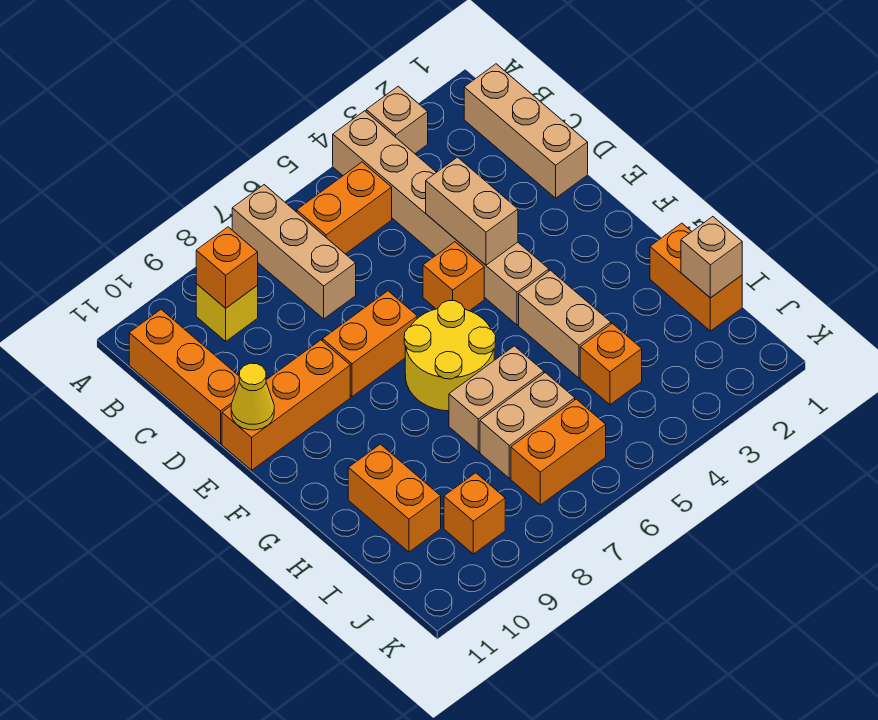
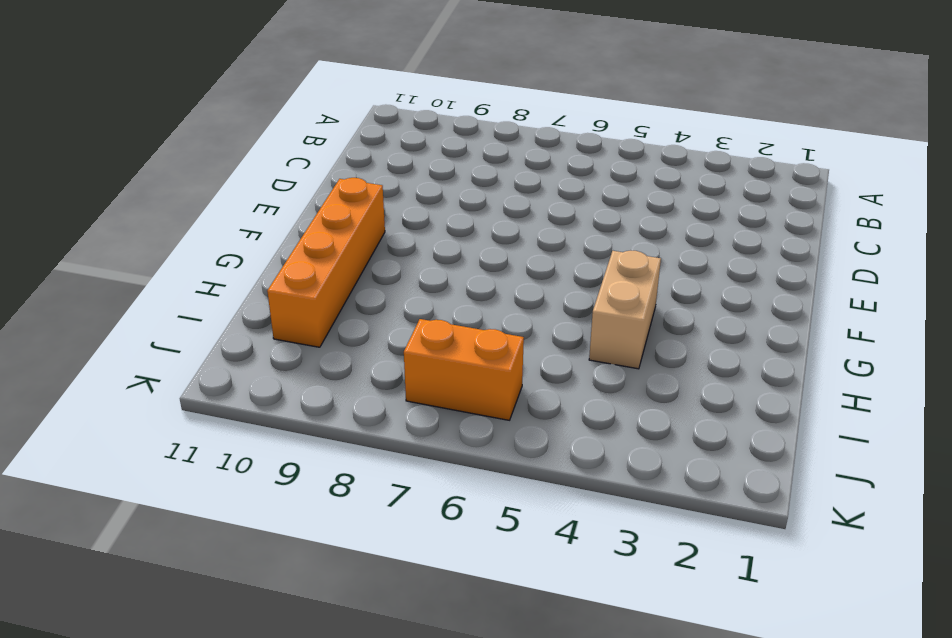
orange 1x4 brick [267,178,385,347] -> orange 1x2 brick [348,444,441,552]
none -> tan 1x1 brick [366,86,428,153]
none -> tan 1x6 brick [333,111,549,325]
none -> tan 1x3 brick [232,185,356,319]

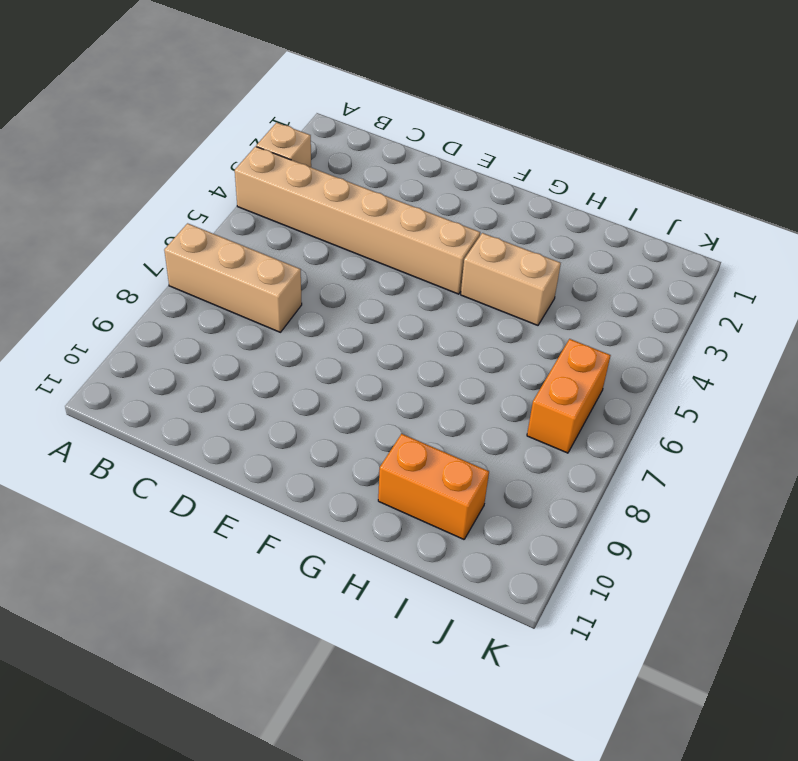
none -> tan 1x3 brick [464,64,588,198]
none -> orange 1x2 brick [297,162,392,254]
none -> yellow 1x1 brick [196,284,258,341]

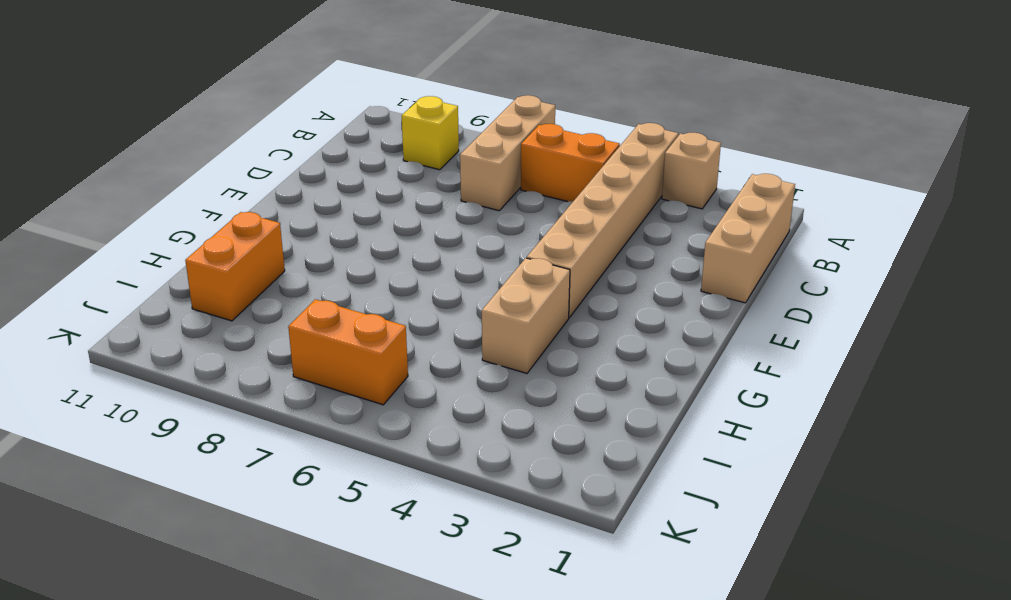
none -> orange 1x3 brick [129,310,239,444]
none -> orange 1x1 brick [423,242,484,311]
none -> orange 1x2 brick [323,291,417,397]

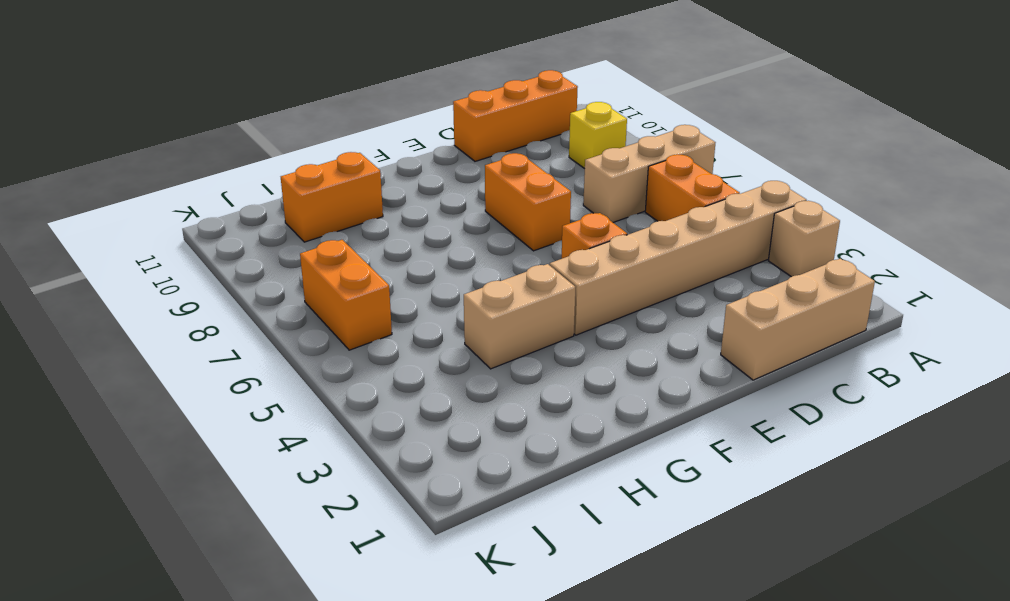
none -> orange 1x3 brick [222,340,350,470]
none -> yellow 2x2 round brick [404,301,496,411]
none -> orange 1x2 brick [650,223,742,331]

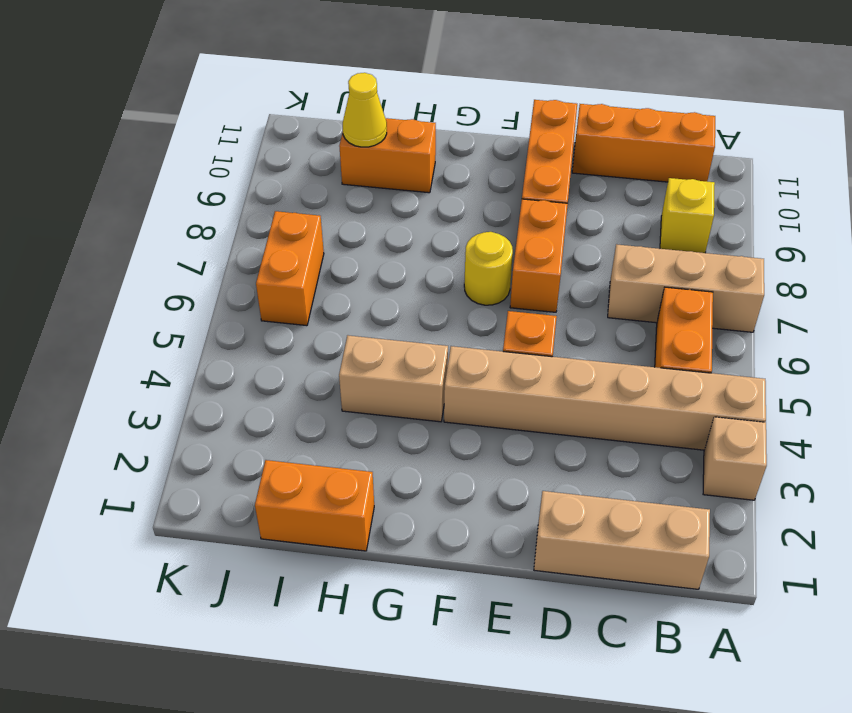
yellow 1x1 round brick [464,232,513,305] -> yellow 2x2 round brick [404,301,496,411]
yellow 1x1 cone [343,73,387,147] -> yellow 1x1 cone moved to [231,363,274,430]
none -> tan 1x2 brick [449,346,544,452]
none -> orange 1x1 brick [580,323,642,405]
none -> tan 1x2 brick [480,373,575,478]

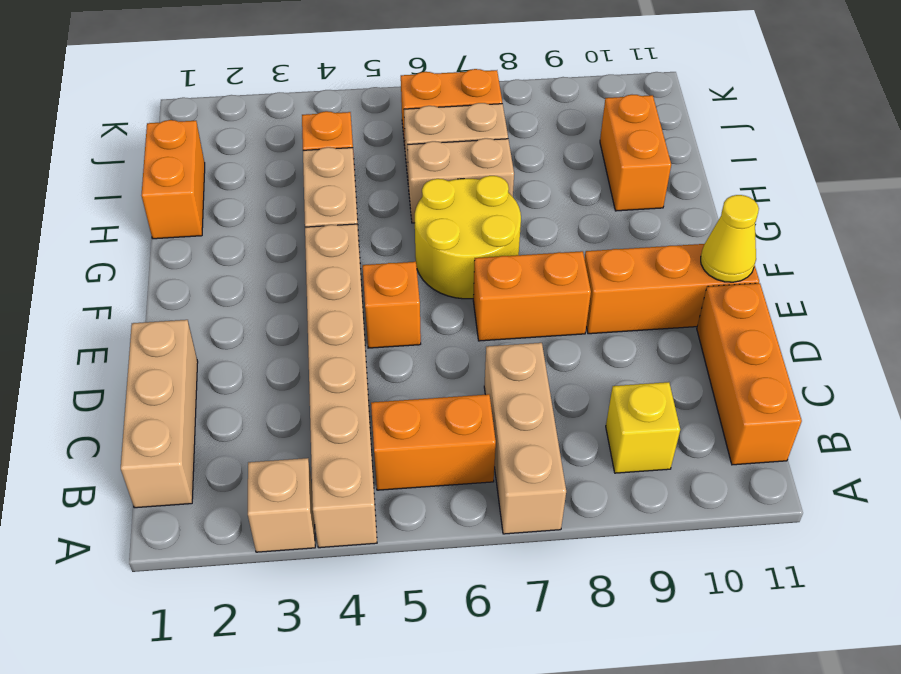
none -> orange 1x1 brick [444,473,505,554]
none -> orange 1x1 brick [196,227,258,308]
none -> tan 1x2 brick [426,157,518,265]

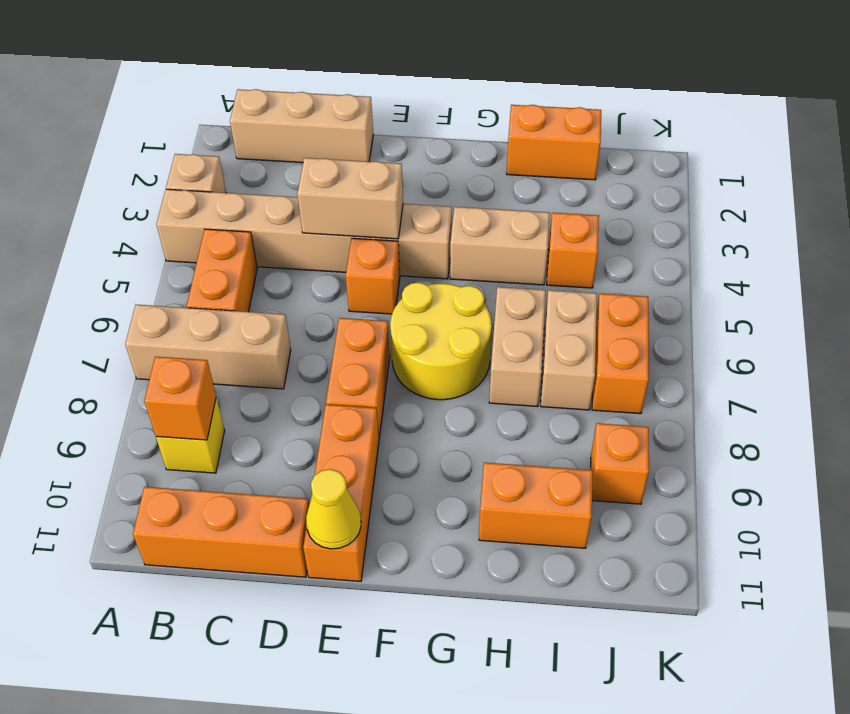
none -> tan 1x1 brick [681,217,742,298]

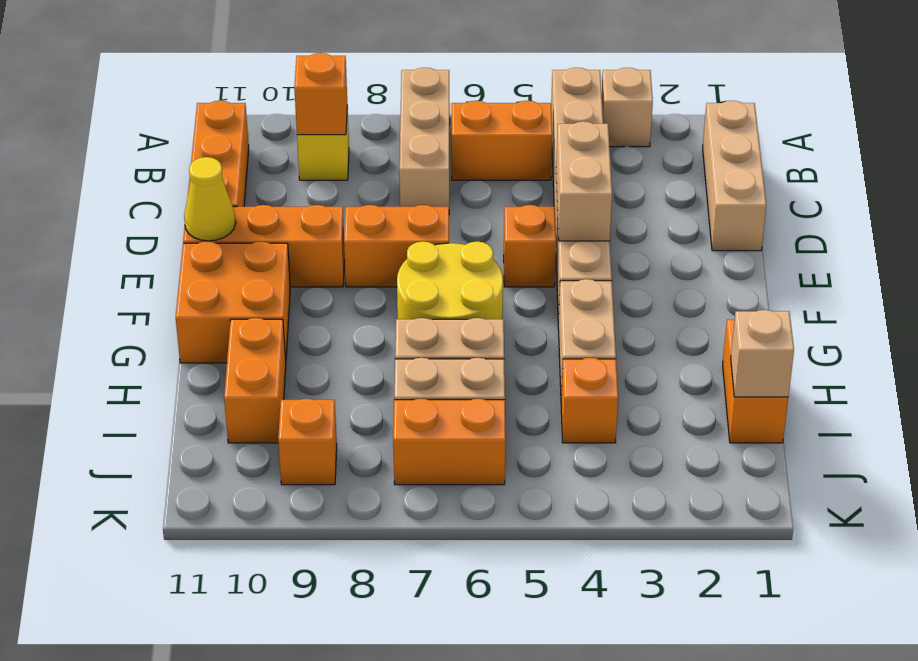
orange 2x2 brick [176,241,290,363] -> none

